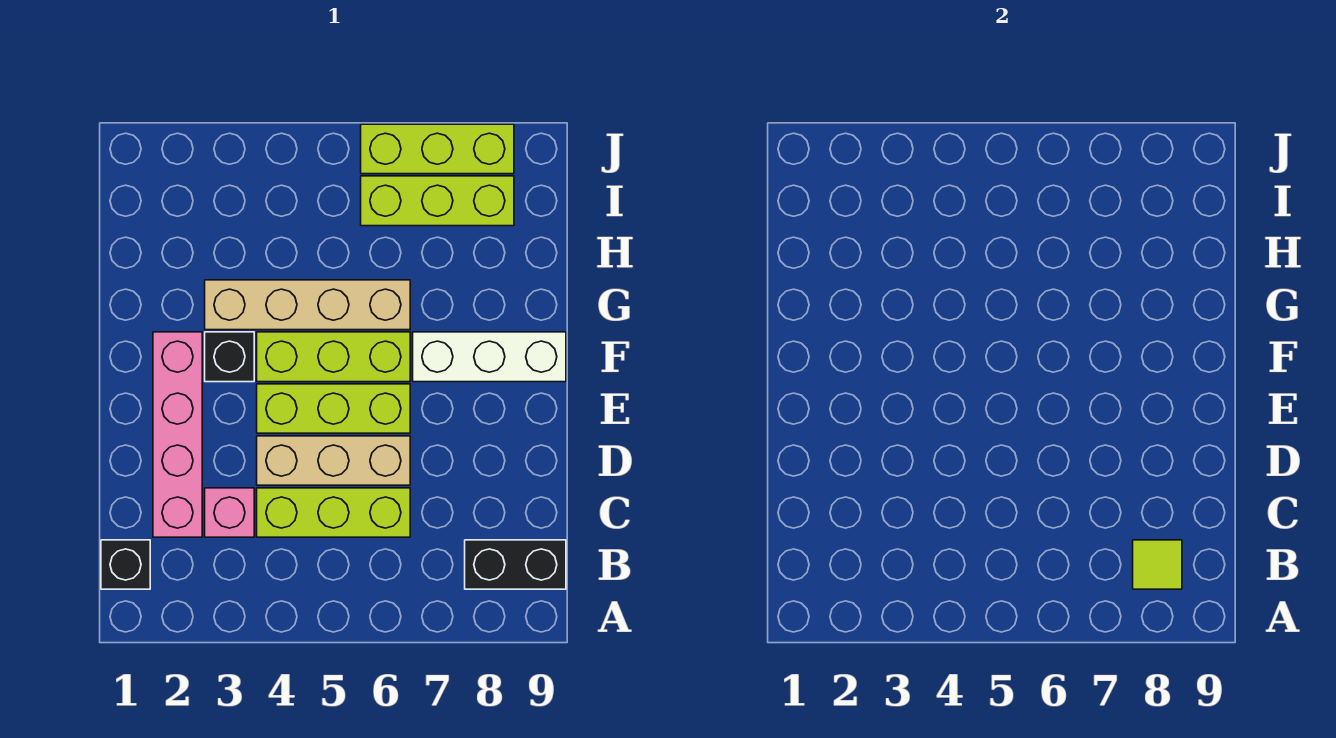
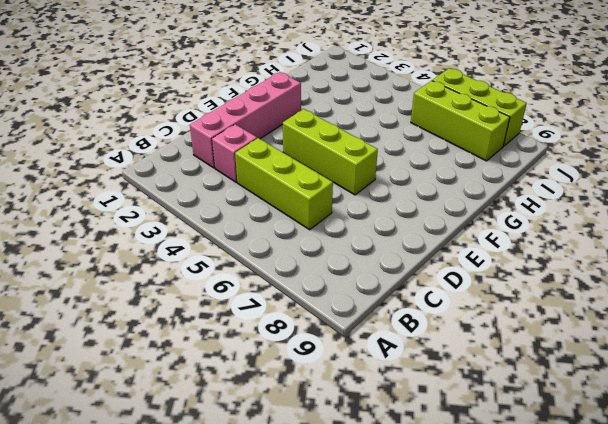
none -> black 1x1 brick [101,540,150,589]
none -> black 1x2 brick [465,540,566,589]
none -> tan 1x3 brick [257,436,410,485]

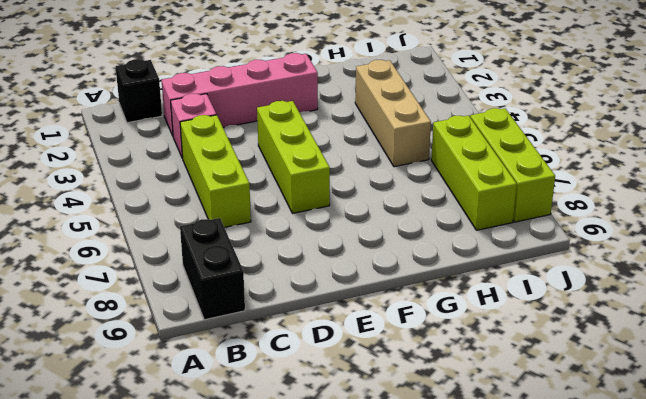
tan 1x3 brick [355,60,431,167] -> tan 1x3 brick moved to [257,436,410,485]
none -> black 1x1 brick [205,332,254,382]
none -> lime 1x3 brick [257,332,410,382]
none -> white 1x3 brick [413,332,566,382]

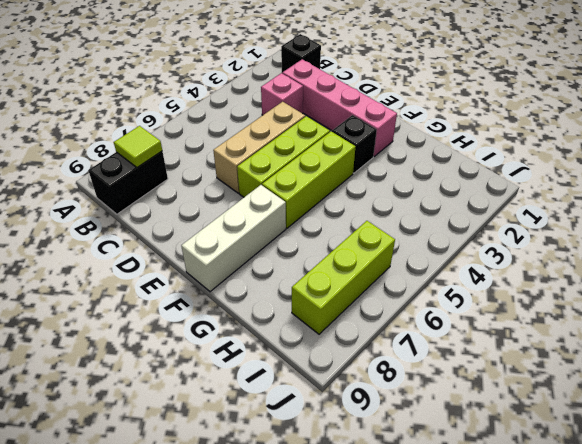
none -> lime 1x3 brick [257,488,410,537]
none -> tan 1x4 brick [205,280,410,330]
none -> lime 1x3 brick [361,124,514,174]

